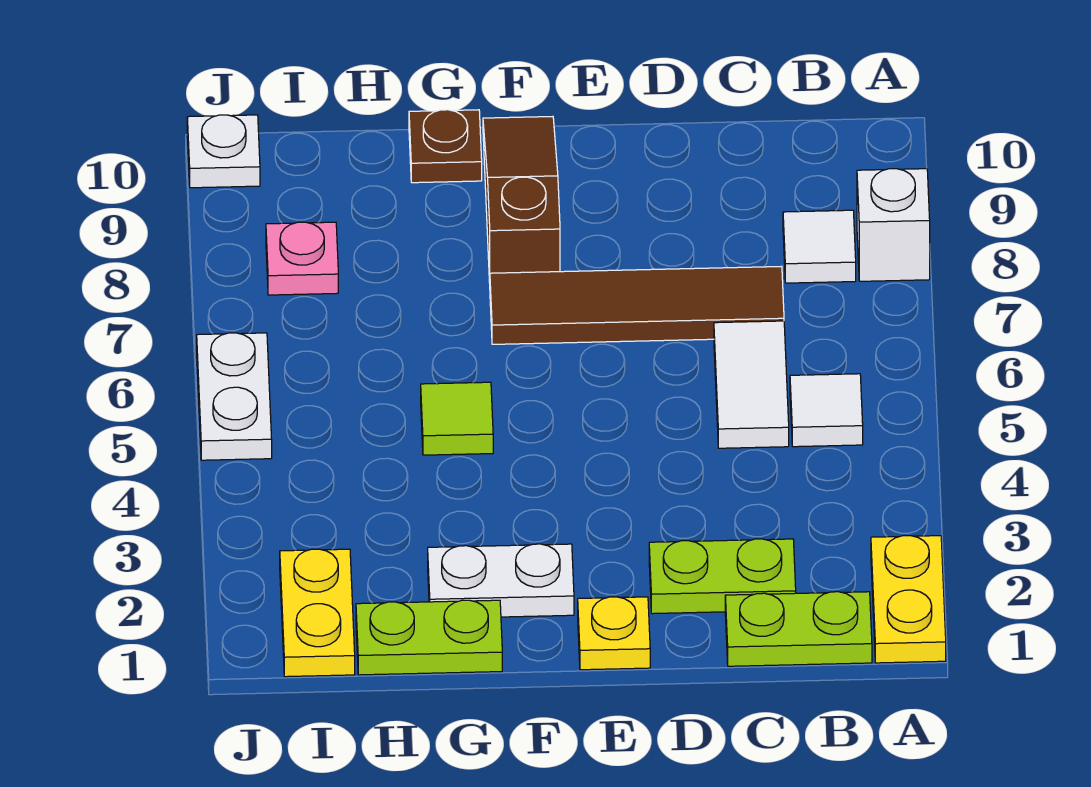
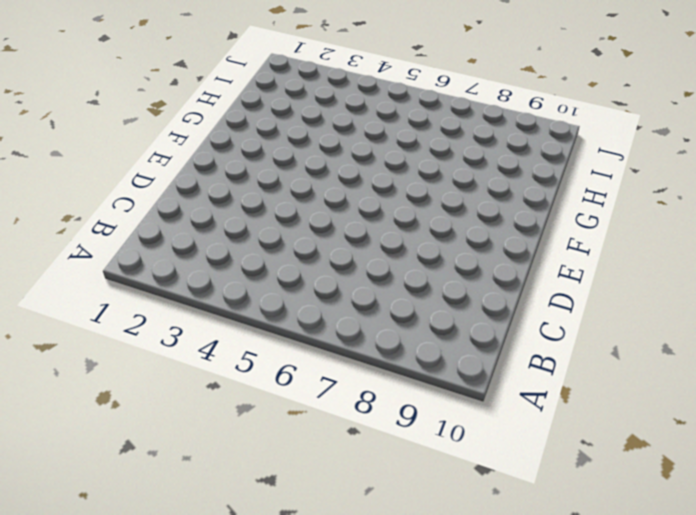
none -> yellow 1x2 plate [871,536,946,663]
none -> white 1x1 brick [857,169,930,281]
none -> lime 1x2 plate [725,592,872,666]

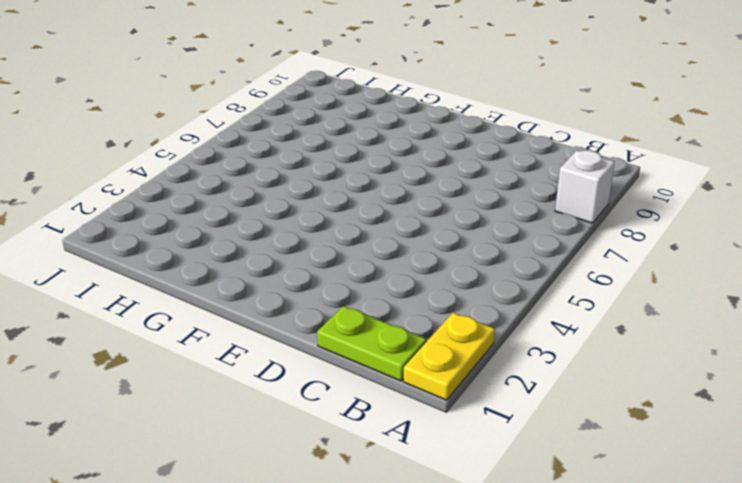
none -> white 1x1 tile [790,374,863,447]
none -> white 1x1 tile [783,210,856,283]
none -> lime 1x2 plate [649,539,796,614]

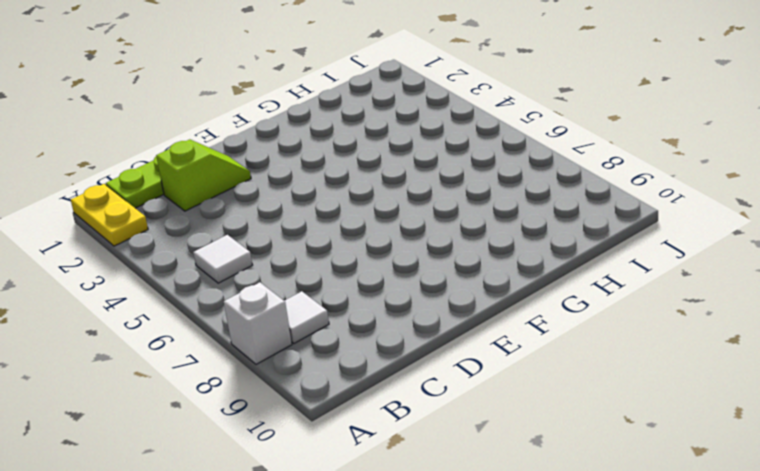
lime 1x2 slope [156,139,251,211] -> lime 1x2 plate [649,539,796,614]
none -> white 1x2 tile [714,321,789,448]
none -> brown 1x4 tile [490,266,784,344]
none -> yellow 1x1 plate [578,597,650,670]

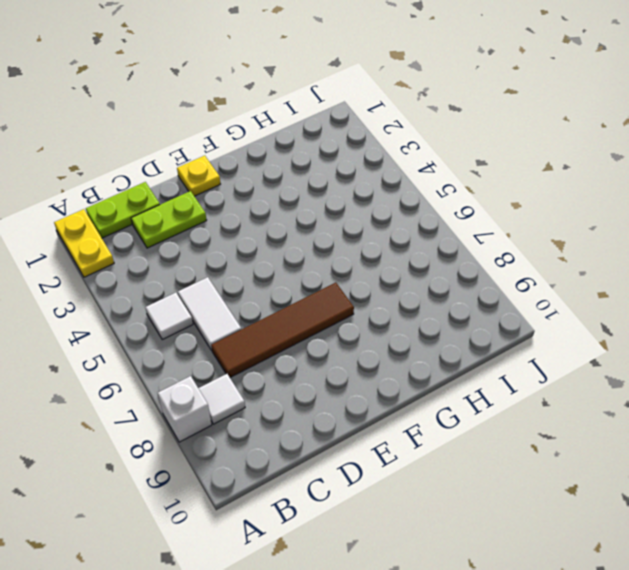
none -> white 1x2 plate [428,544,574,617]
none -> brown 1x3 slope [483,117,560,283]
none -> lime 1x2 plate [356,600,502,675]

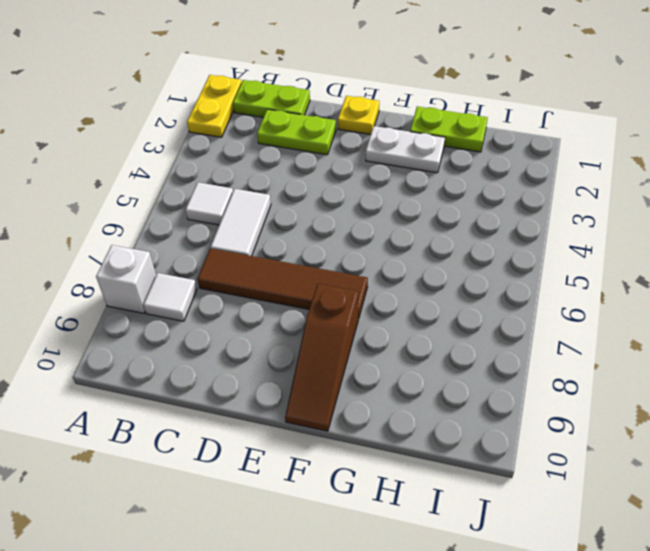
none -> lime 1x1 tile [421,382,493,455]
none -> brown 1x1 plate [409,110,482,183]
none -> yellow 1x2 plate [280,549,355,677]

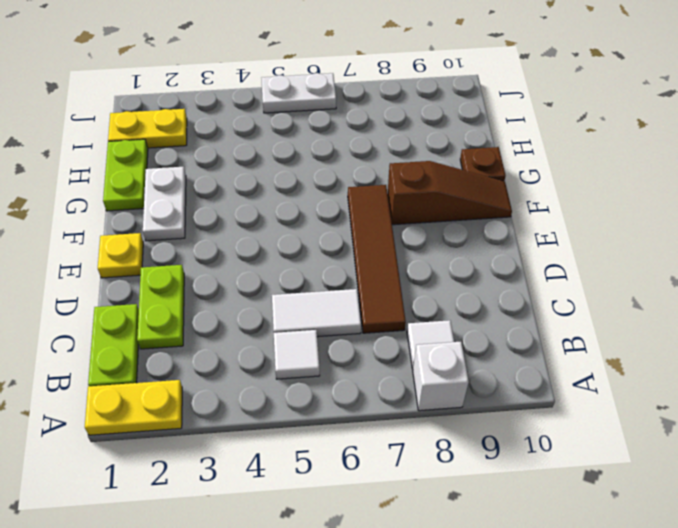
none -> lime 1x1 tile [421,382,493,455]
none -> pink 1x1 plate [266,222,338,295]
none -> white 1x1 plate [187,115,260,188]

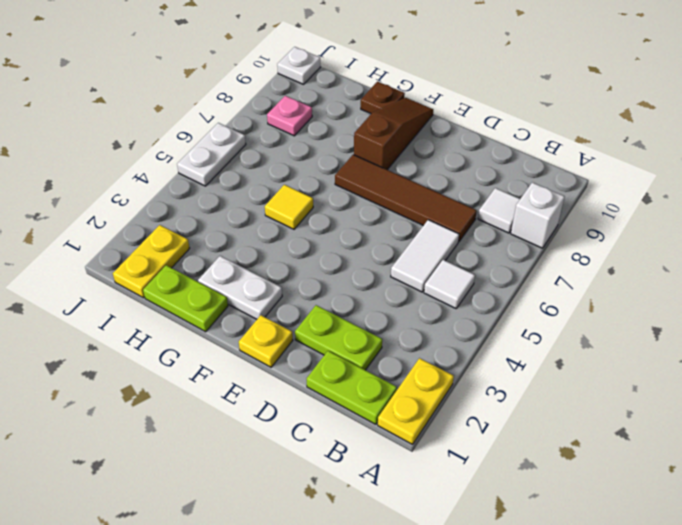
yellow 1x1 tile [265,185,313,229] -> lime 1x1 tile [421,382,493,455]

